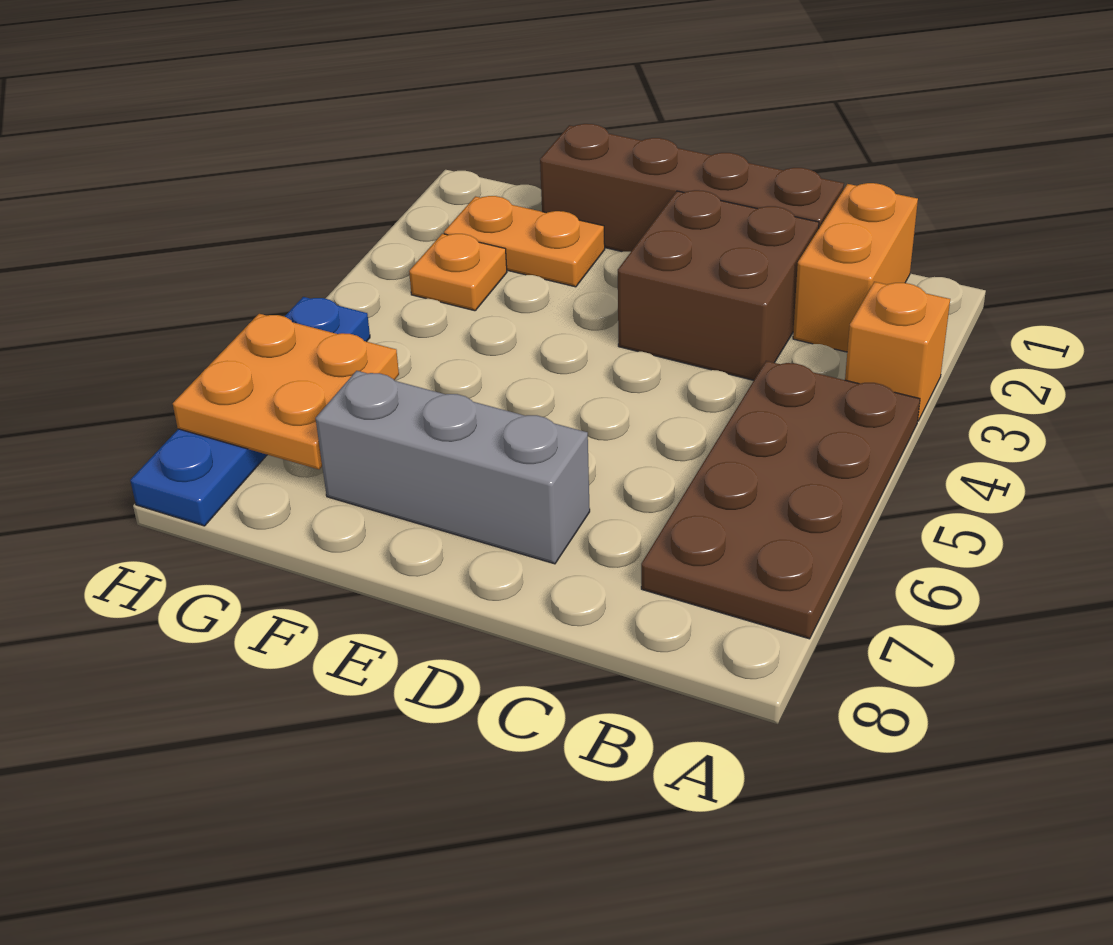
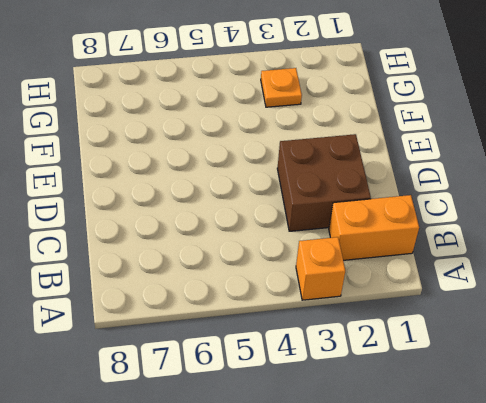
none -> brown 2x4 plate [641,361,920,639]
none -> brown 1x4 brick [540,124,844,252]

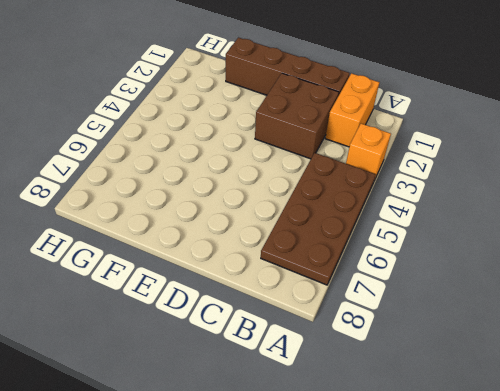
none -> grey 1x3 brick [316,371,590,564]
none -> orange 1x2 plate [444,196,605,287]

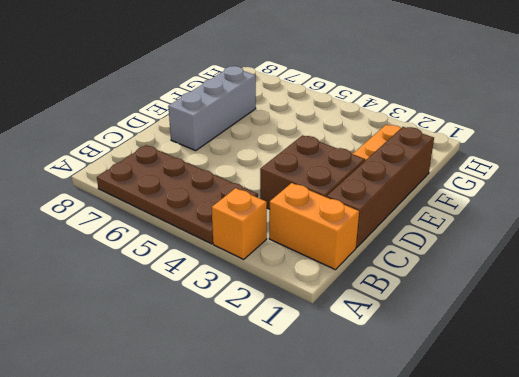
none -> orange 1x1 plate [409,234,507,311]
none -> blue 1x4 plate [130,297,370,526]

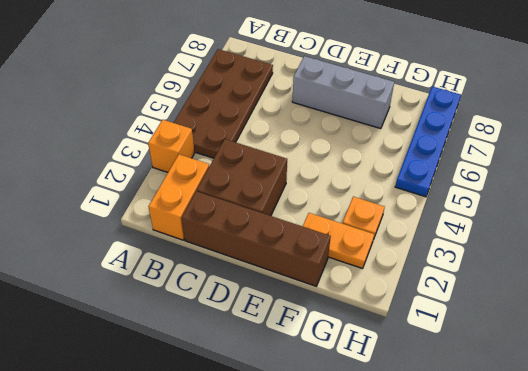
none -> orange 2x2 plate [173,314,399,469]

